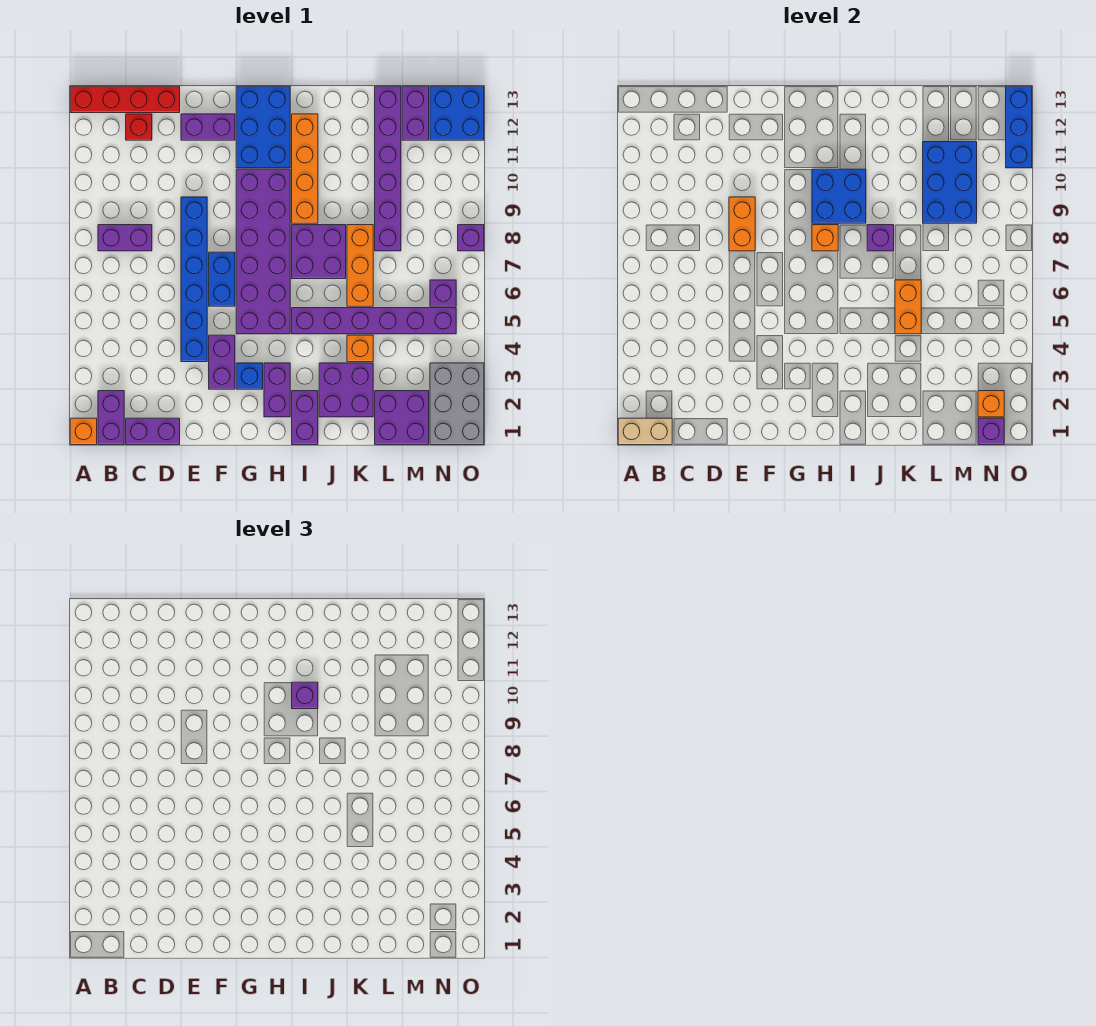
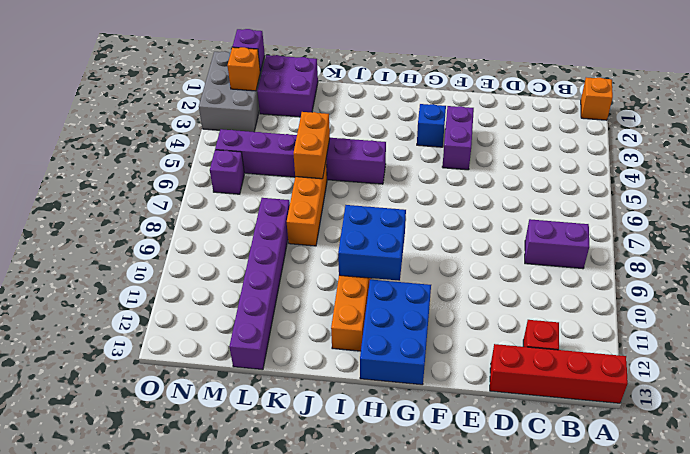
none -> purple 1x2 brick [98,391,124,445]
none -> purple 1x2 brick [126,418,180,445]
none -> blue 1x6 brick [181,197,207,362]
none -> purple 1x2 brick [181,114,235,140]

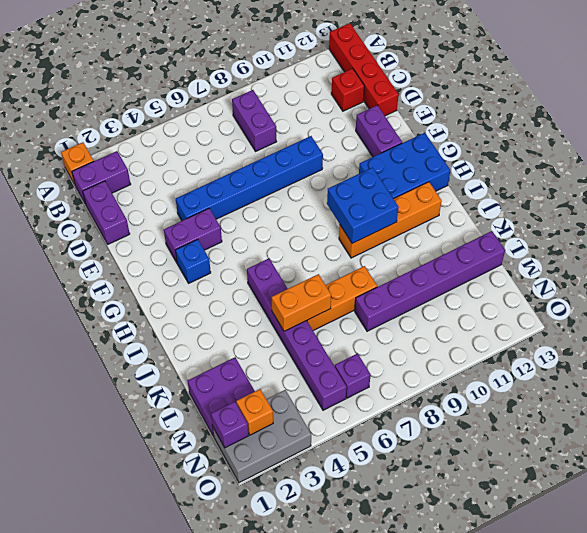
none -> blue 1x2 brick [209,252,235,306]
none -> purple 2x6 brick [236,169,290,334]
none -> purple 1x2 brick [264,363,290,417]
none -> purple 1x2 brick [292,391,318,445]

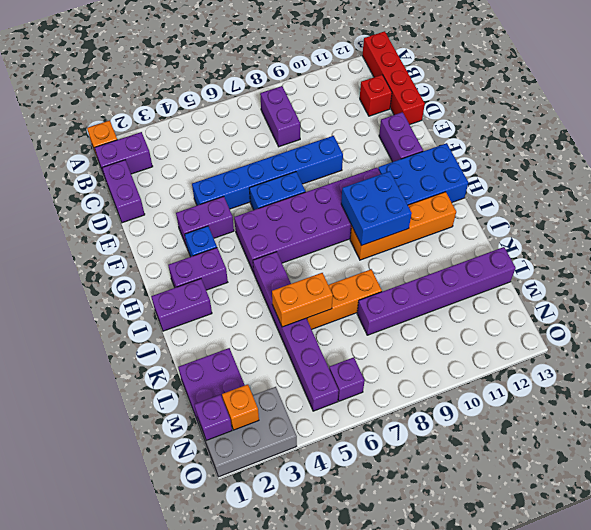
none -> purple 2x2 brick [292,225,346,279]
none -> purple 2x2 brick [319,363,373,417]
none -> orange 1x1 brick [347,335,373,362]
none -> purple 1x2 brick [402,86,429,140]

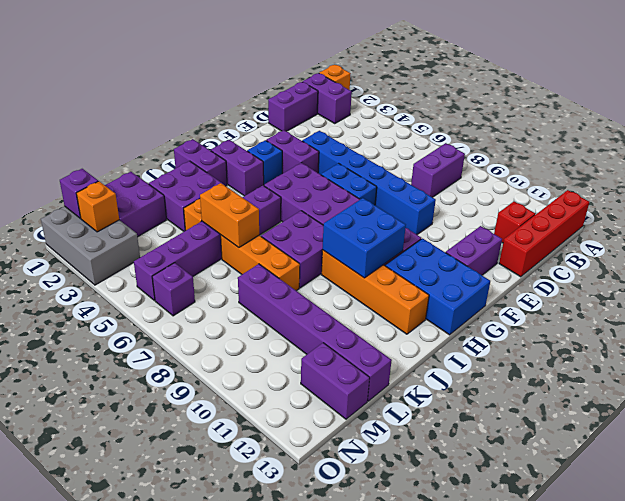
none -> blue 2x2 brick [430,86,484,140]
none -> purple 1x1 brick [458,225,484,251]
none -> tan 1x2 brick [618,418,672,445]
none -> orange 1x2 brick [729,197,755,251]

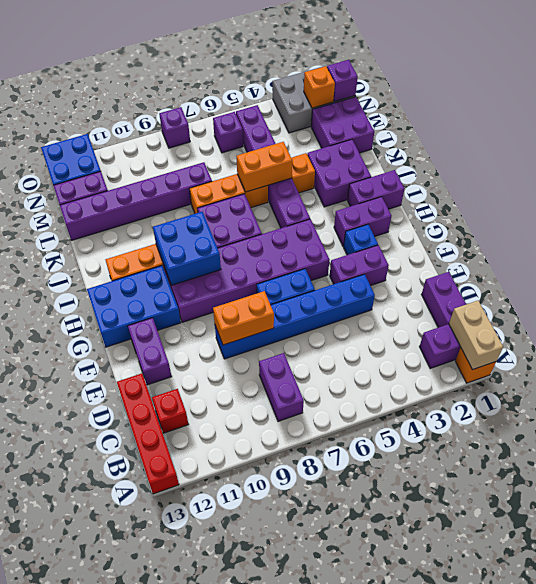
none -> orange 1x1 brick [812,225,838,251]
none -> purple 1x1 brick [867,225,894,251]
none -> blue 2x3 brick [923,142,977,223]
none -> blue 1x3 brick [1006,86,1032,168]

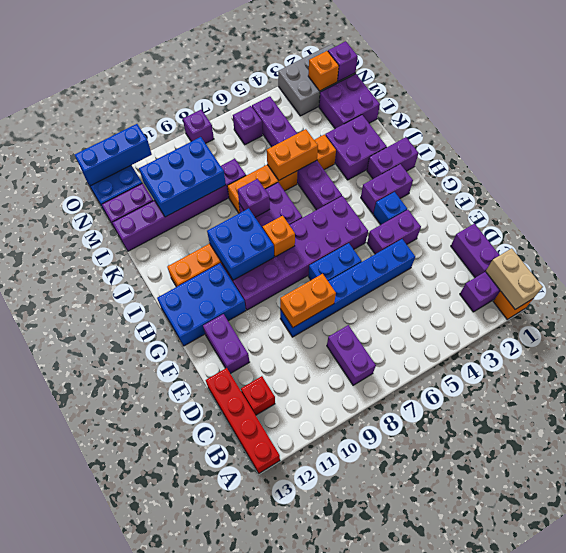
none -> purple 1x1 brick [292,682,318,709]

